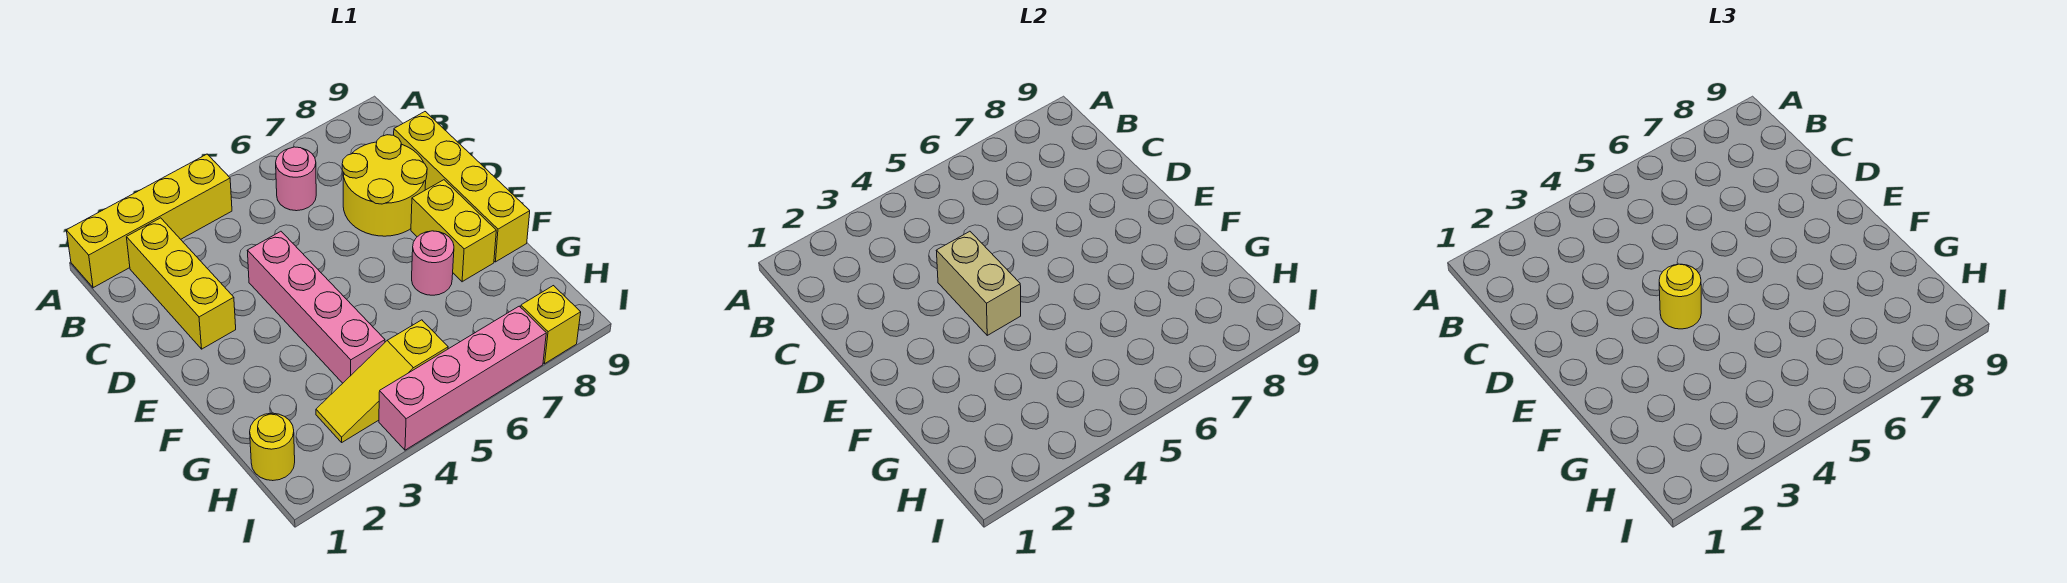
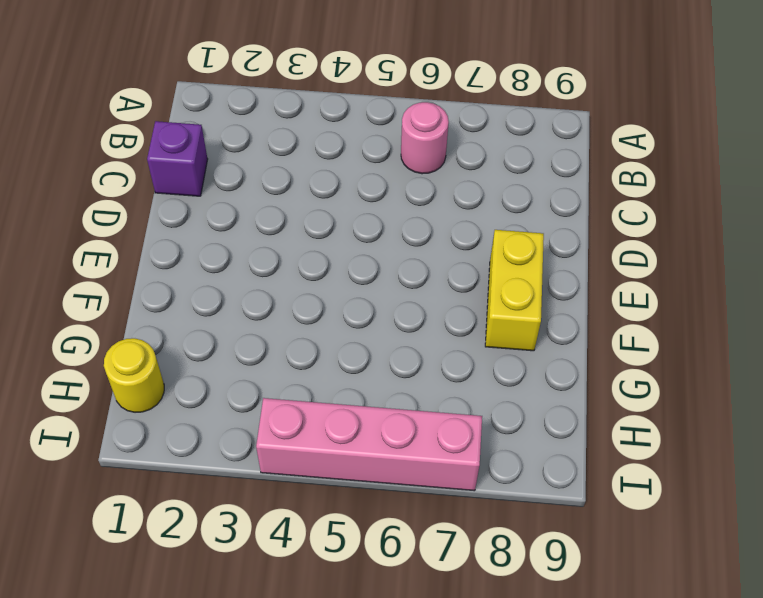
purple 1x1 brick [147,121,208,196] -> none
none -> yellow 1x4 brick [66,154,232,288]
none -> yellow 1x3 brick [127,218,236,349]
none -> yellow 2x2 round brick [342,135,427,236]

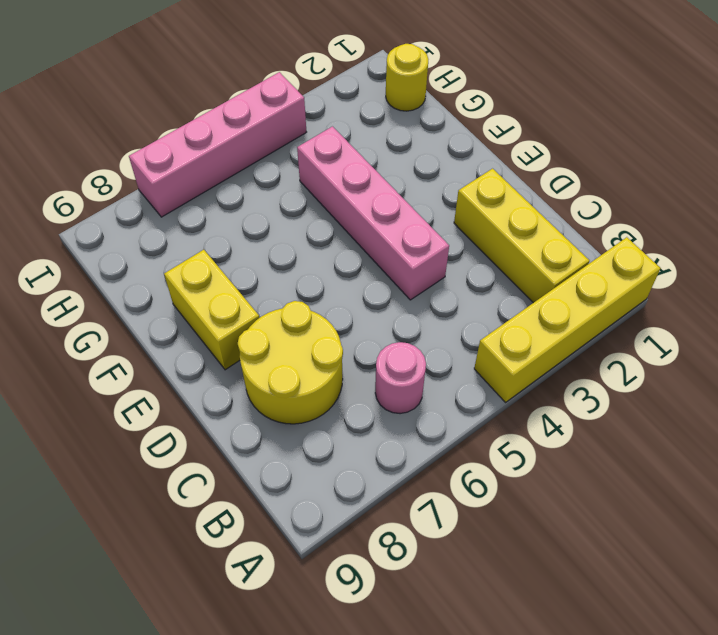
none -> yellow 1x4 brick [394,112,530,262]
none -> pink 1x1 round brick [412,231,454,295]
none -> yellow 1x3 slope [316,320,448,442]

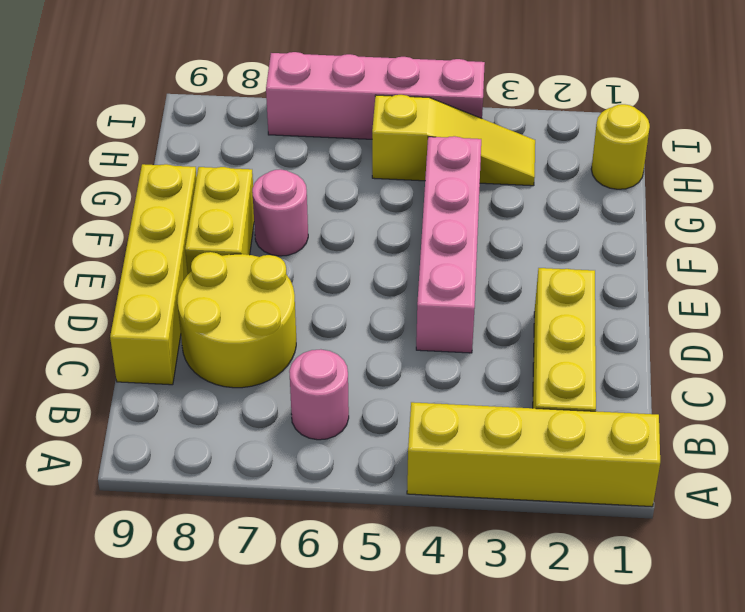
none -> yellow 1x1 brick [521,286,581,364]
none -> tan 1x2 brick [936,231,1021,335]
none -> yellow 1x1 round brick [1659,264,1701,329]

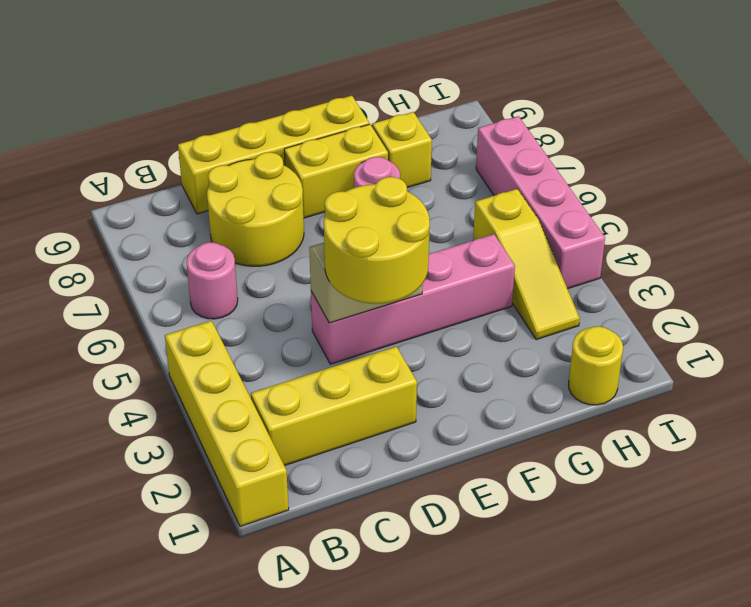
yellow 2x2 round brick [324,177,430,304] -> yellow 1x1 round brick [1659,264,1701,329]
yellow 1x1 brick [372,112,432,188] -> yellow 1x1 brick moved to [521,286,581,364]

